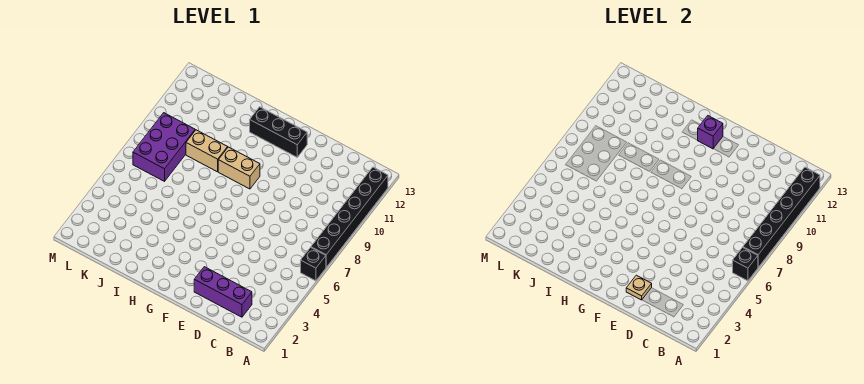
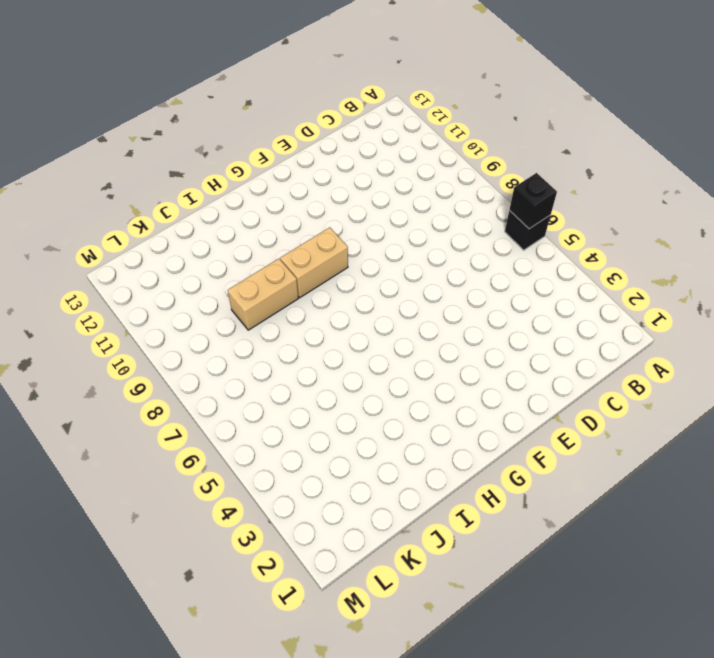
none -> black 1x6 brick [311,167,388,267]
none -> purple 1x3 brick [194,267,252,317]

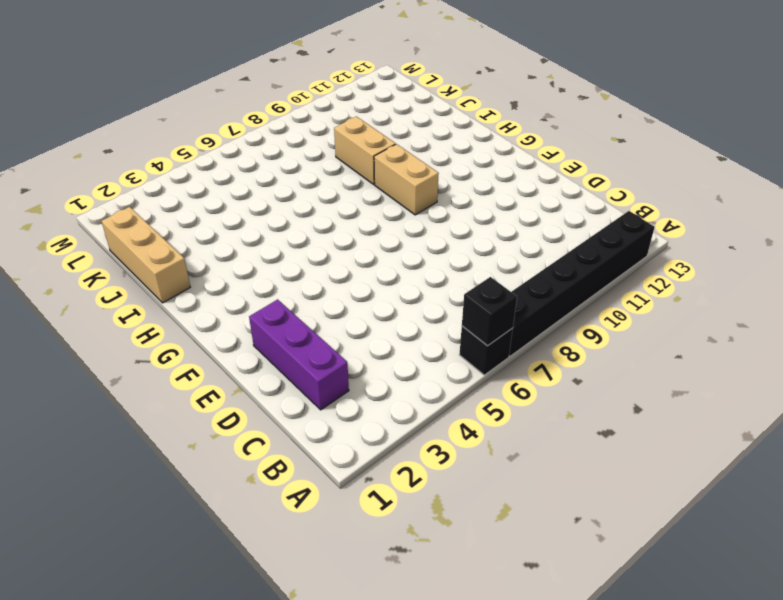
tan 1x3 brick [102,207,190,303] -> none
none -> black 1x3 brick [250,107,307,157]
none -> purple 2x3 brick [133,113,195,181]

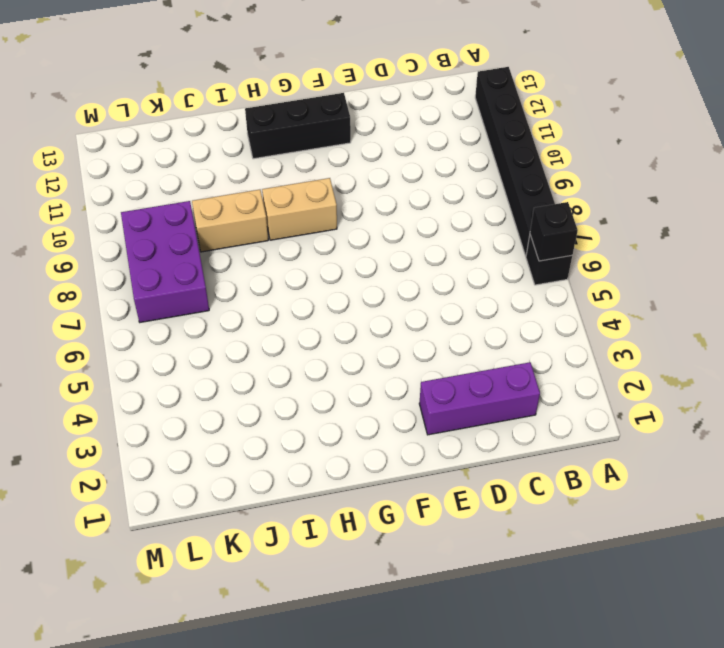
none -> black 1x6 brick [743,167,820,267]
none -> tan 1x1 plate [626,275,652,300]

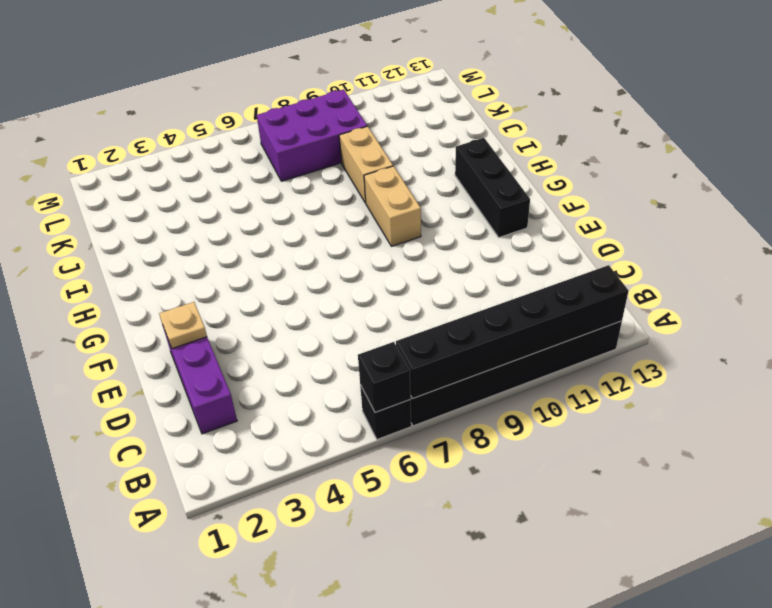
none -> purple 1x1 brick [698,116,723,149]

